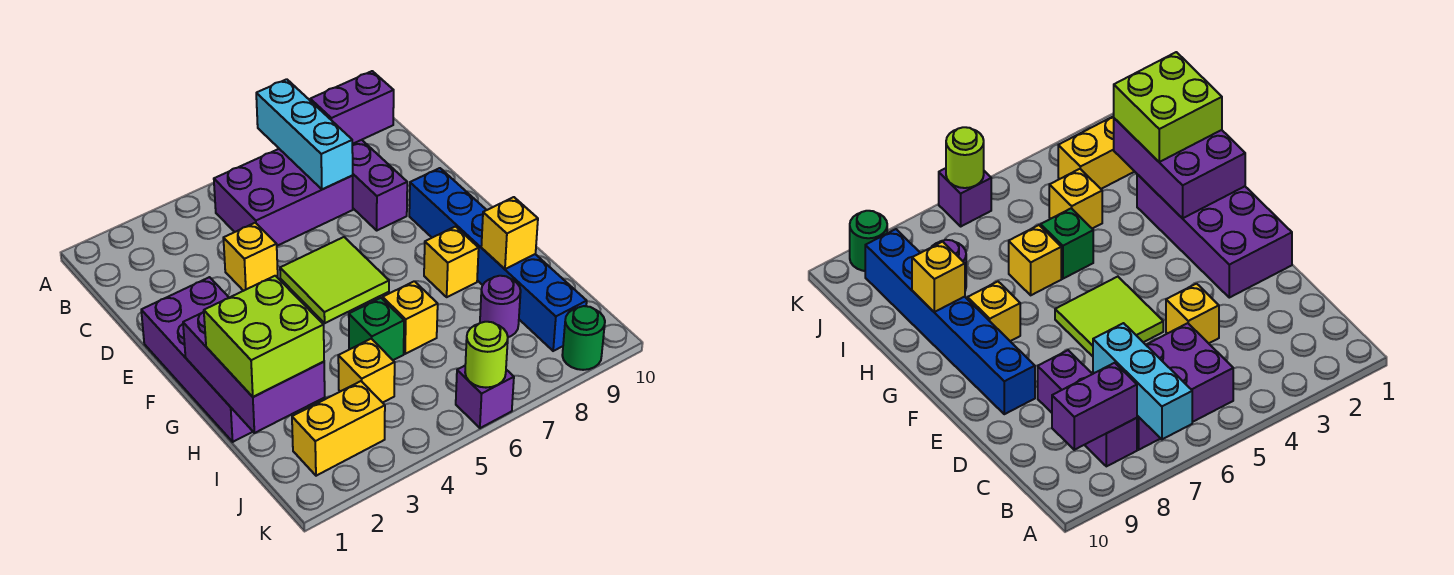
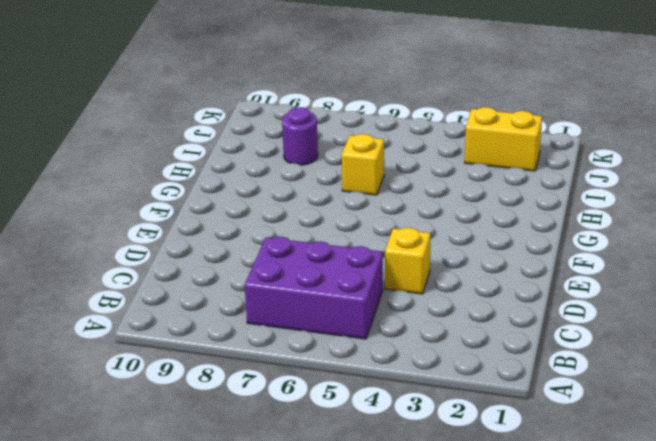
none -> purple 1x3 brick [352,140,407,230]
none -> purple 2x4 brick [141,277,253,442]
none -> lime 2x2 tile [280,237,389,323]

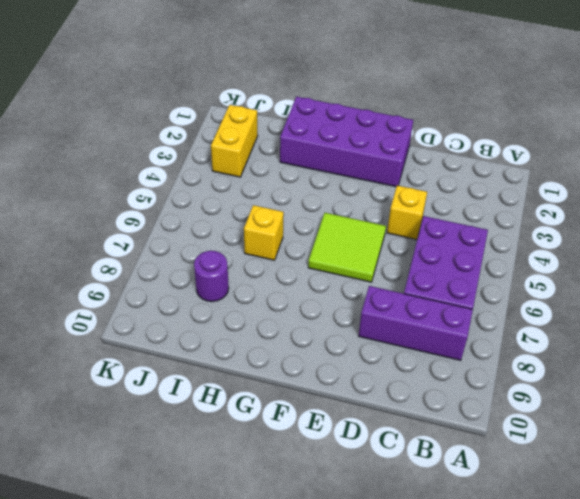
none -> blue 1x6 brick [409,168,587,351]
none -> yellow 1x1 brick [424,227,479,297]
none -> green 1x1 brick [349,298,404,360]

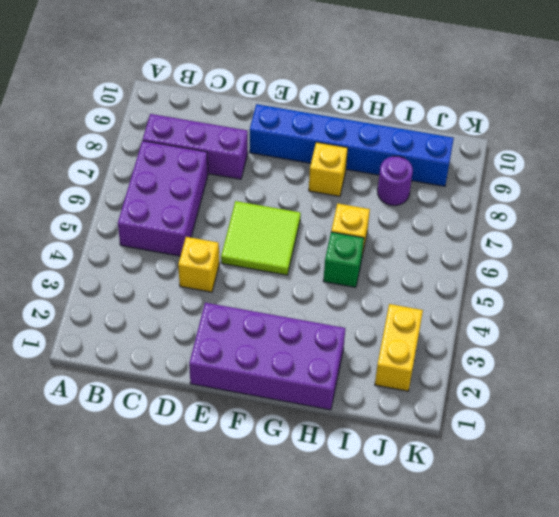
none -> yellow 1x1 brick [338,339,395,403]
none -> purple 1x1 brick [456,366,514,428]
none -> green 1x1 round brick [562,306,605,370]

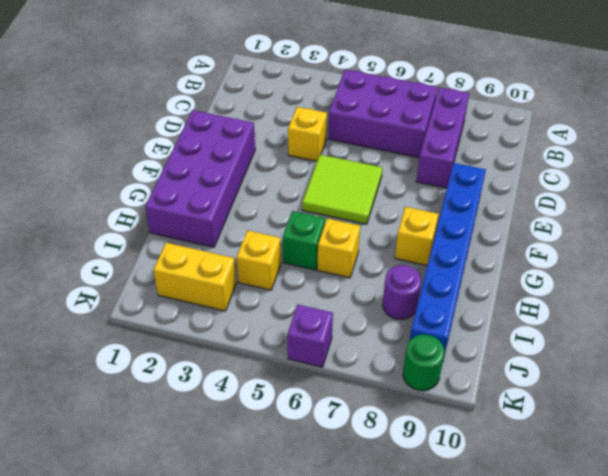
none -> cyan 1x3 brick [256,79,353,189]
none -> purple 1x2 brick [310,71,394,144]
none -> purple 2x3 brick [183,312,325,433]

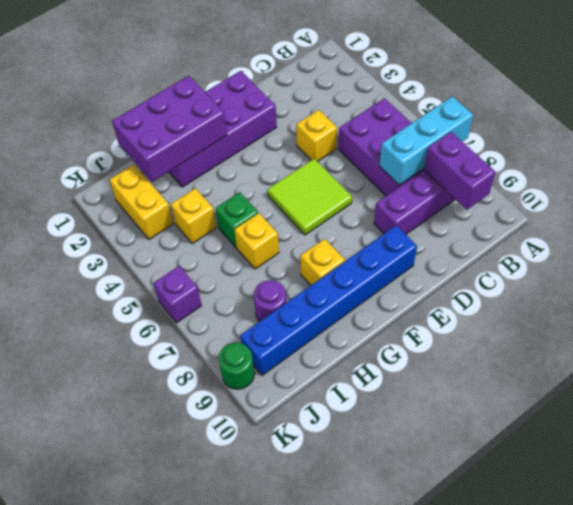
none -> yellow 1x1 brick [481,197,538,269]
none -> lime 1x1 round brick [465,322,508,388]
none -> lime 2x2 brick [204,276,324,397]

